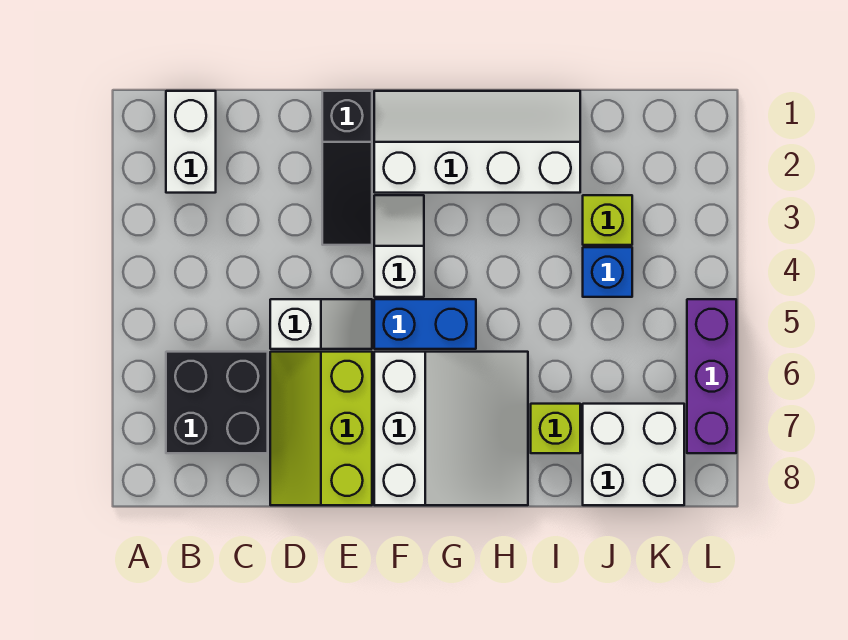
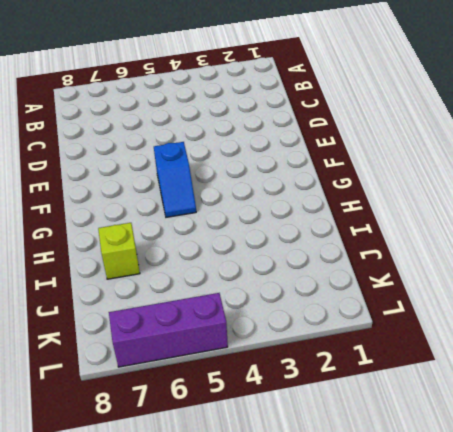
blue 1x2 slope [154,142,196,217] -> blue 1x2 brick [374,299,476,349]
none -> white 1x2 brick [166,91,216,193]
none -> black 2x2 brick [166,352,268,453]
none -> white 1x2 slope [270,299,372,349]

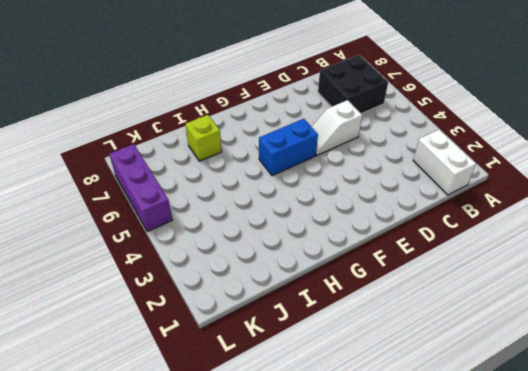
none -> lime 2x3 slope [270,352,372,505]
none -> black 1x3 slope [322,91,372,245]
none -> white 2x4 slope [374,91,580,193]

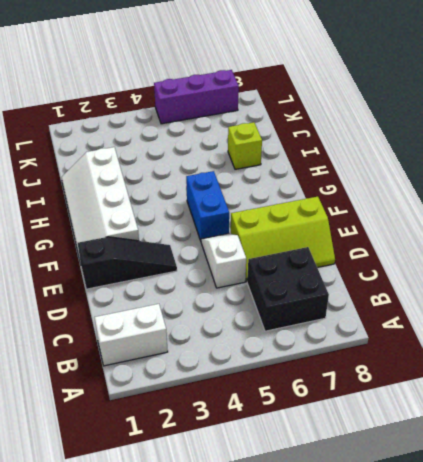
none -> white 1x2 slope [374,195,424,297]
none -> white 3x3 slope [374,352,528,505]
none -> lime 1x1 brick [583,195,632,245]

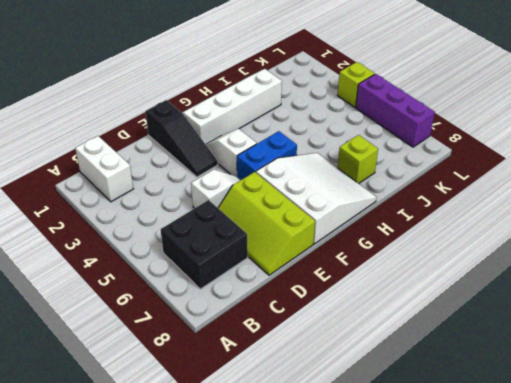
lime 1x1 brick [338,62,375,107] -> lime 1x1 brick moved to [583,195,632,245]
none -> blue 1x1 brick [583,247,632,297]
none -> white 2x2 brick [583,404,684,505]

